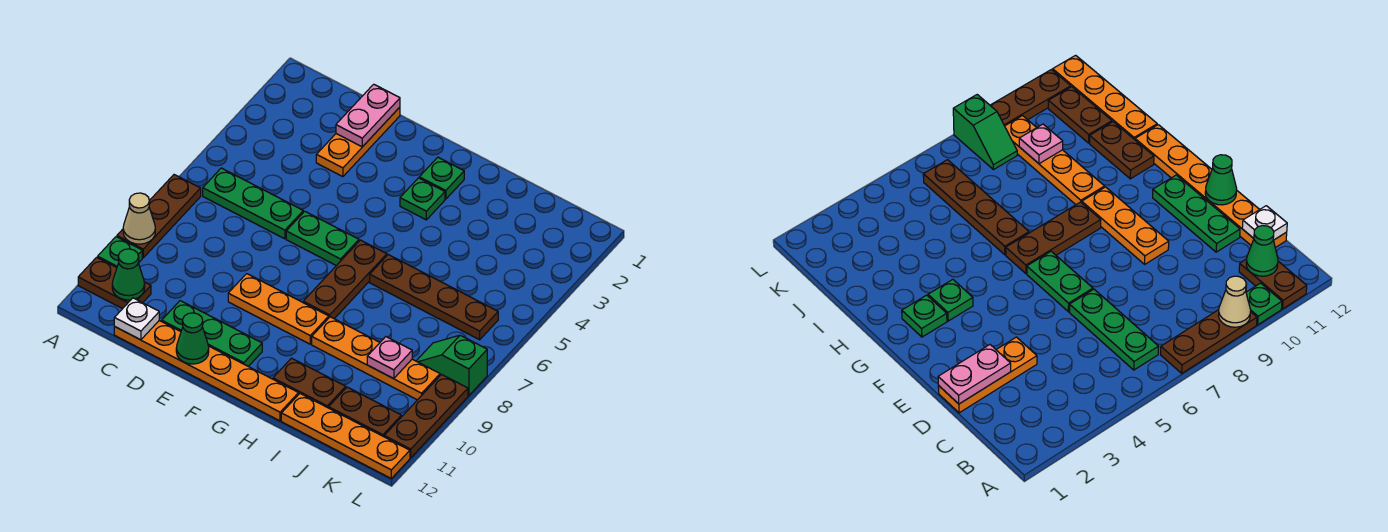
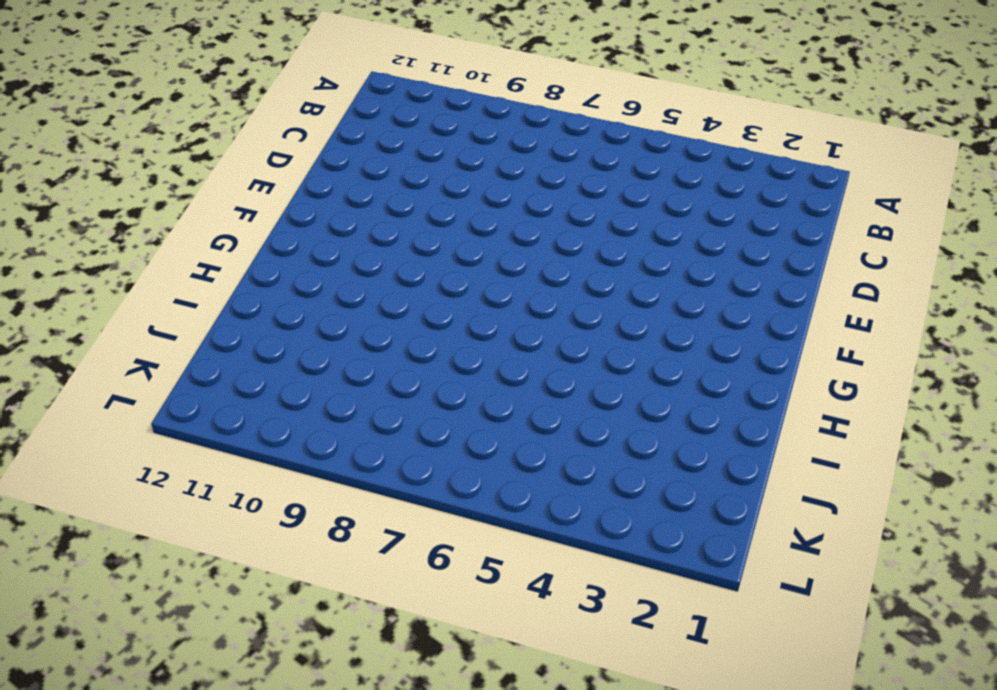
none -> brown 1x3 plate [117,175,201,258]
none -> green 1x1 plate [98,237,142,268]
none -> brown 1x2 plate [78,257,151,309]

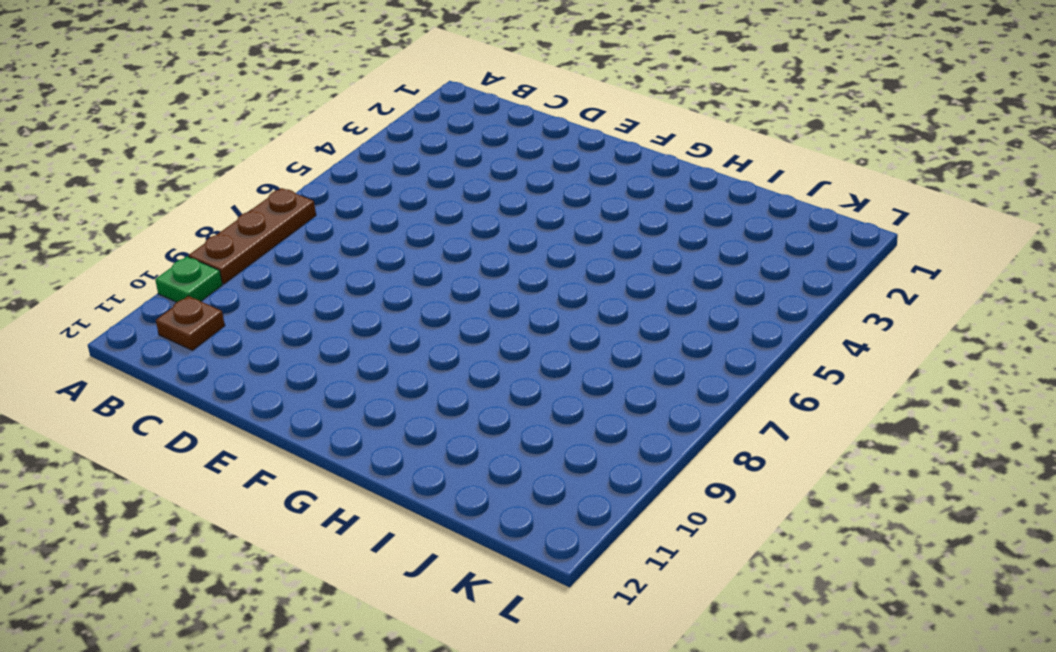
brown 1x1 plate [156,296,225,350] -> brown 1x2 plate [78,257,151,309]
none -> green 1x3 plate [203,168,303,239]
none -> orange 1x6 plate [114,321,299,421]
none -> orange 1x3 plate [316,107,400,177]

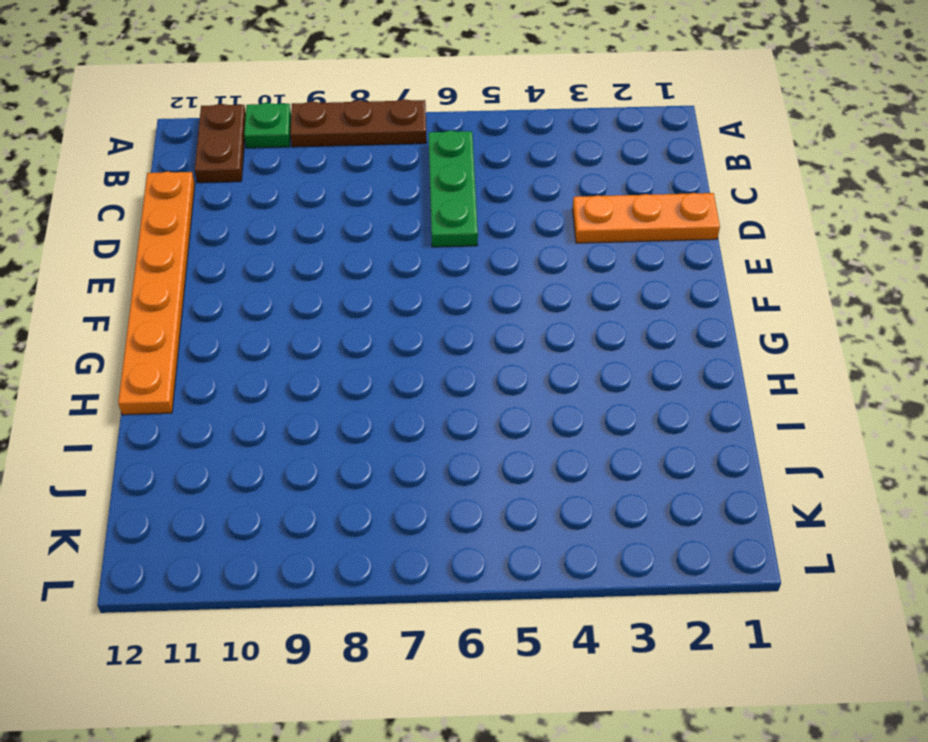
none -> green 1x3 plate [162,301,262,366]
none -> green 1x2 plate [286,211,359,266]
none -> orange 1x3 plate [228,274,329,344]

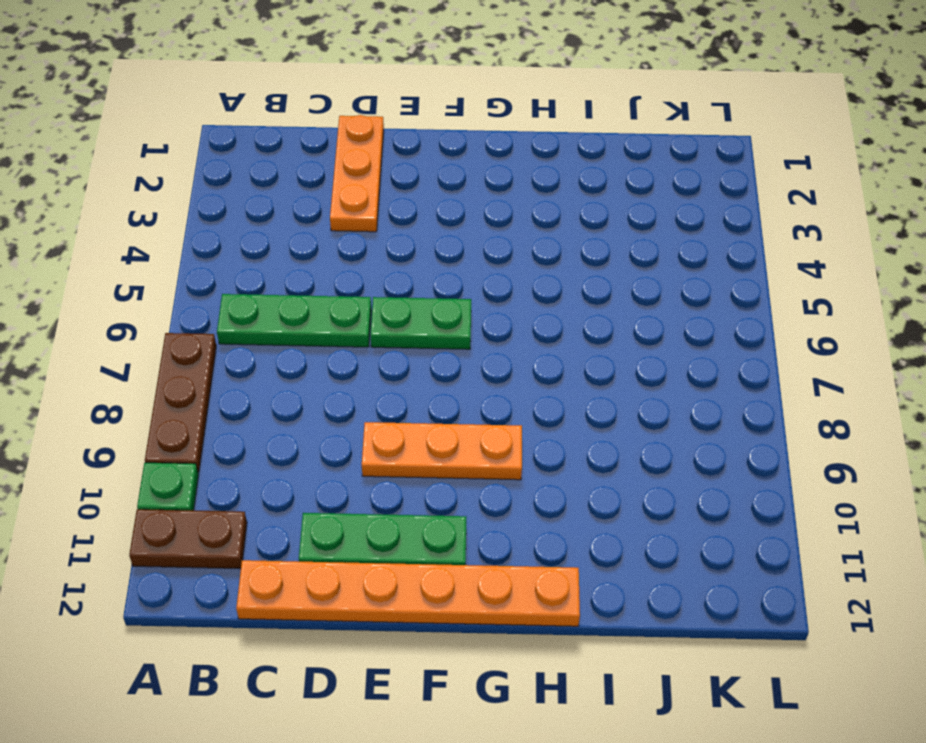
none -> green 1x1 plate [419,157,464,199]
none -> green 1x1 plate [400,178,445,220]
none -> brown 1x3 plate [303,240,387,319]

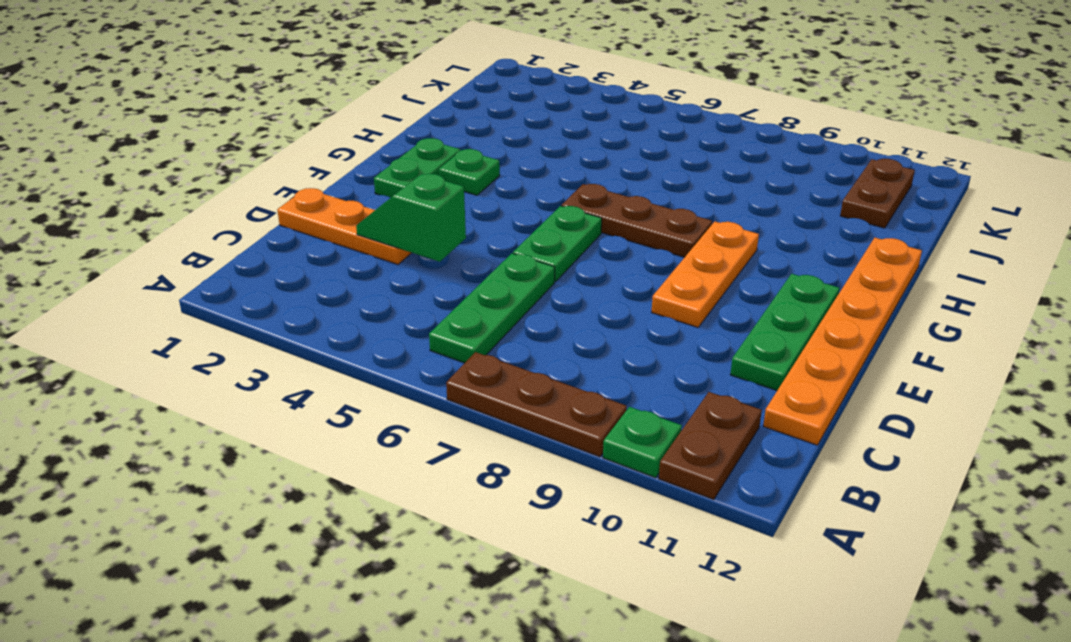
green 1x2 slope [356,174,466,262] -> green 1x2 slope turned to [417,335,487,396]
green 1x2 plate [374,138,460,198] -> green 1x1 plate [419,157,464,199]
none -> brown 1x4 plate [370,255,498,340]
none -> orange 1x4 plate [312,317,440,400]
none -> brown 1x2 plate [273,358,346,408]

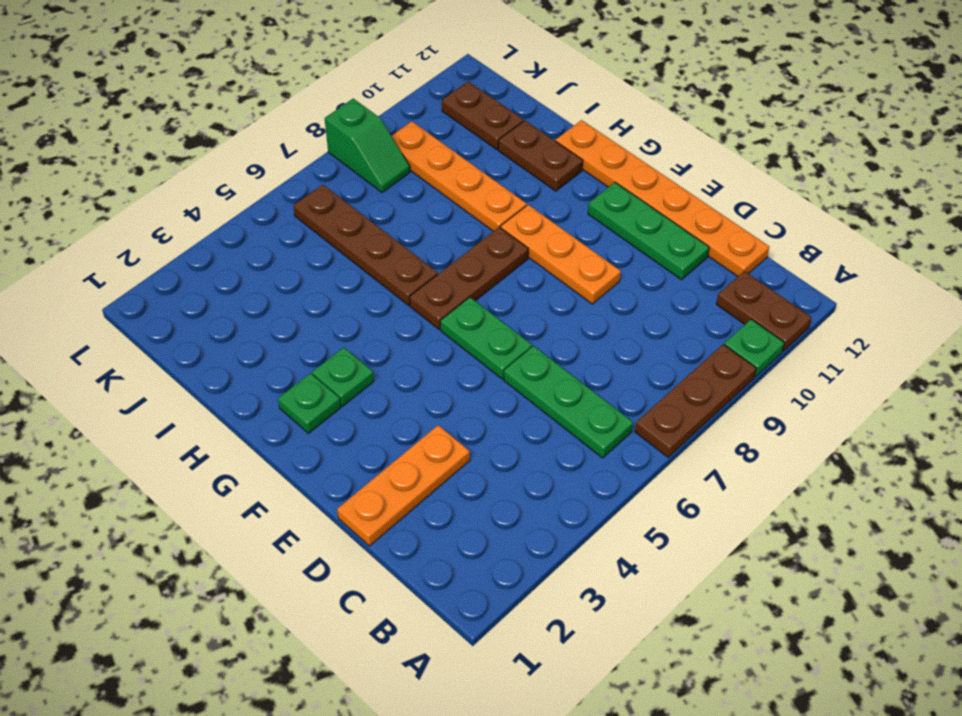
none -> orange 1x4 plate [281,394,410,478]
none -> brown 1x3 plate [384,375,468,458]
none -> tan 1x1 cone [123,193,155,244]

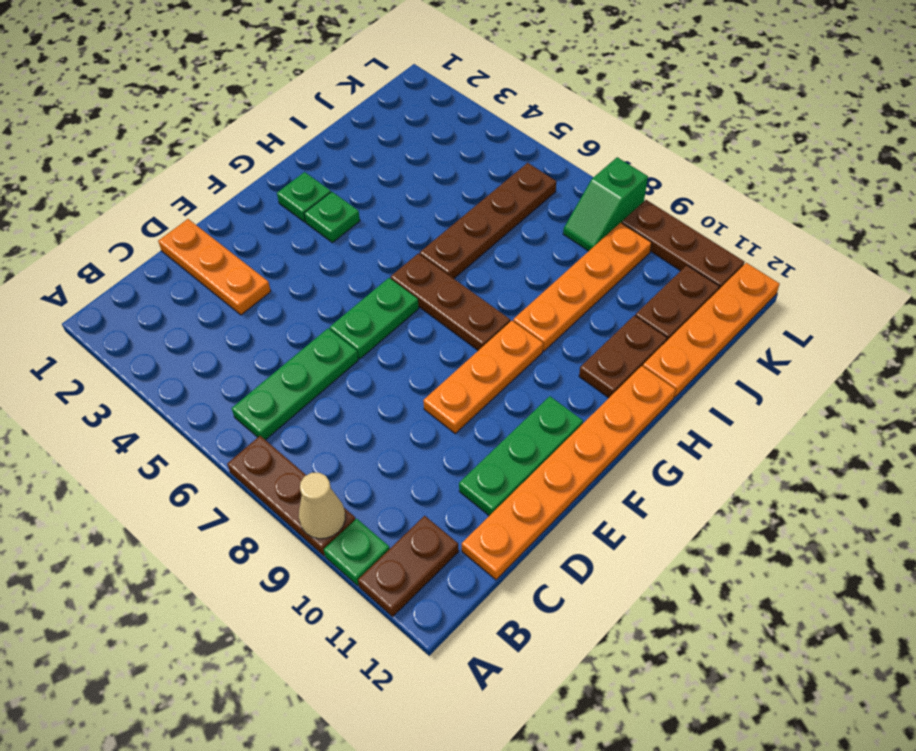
none -> green 1x1 cone [112,249,145,300]
none -> white 1x1 plate [114,298,159,340]
none -> pink 1x2 plate [336,84,400,147]

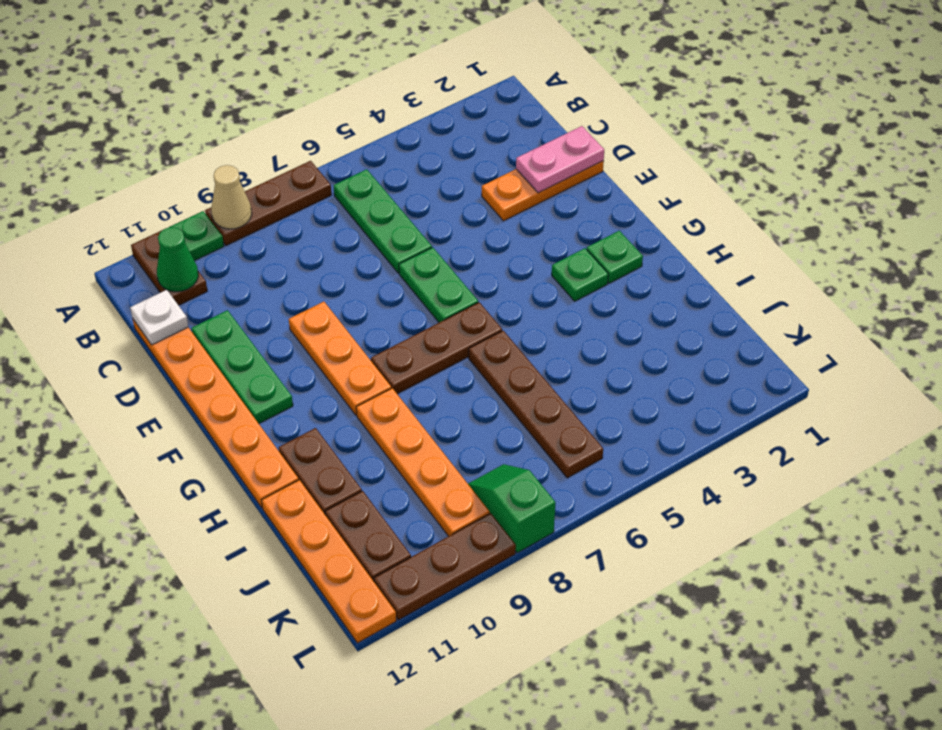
none -> green 1x1 cone [176,313,209,364]
none -> pink 1x1 plate [367,337,412,379]

